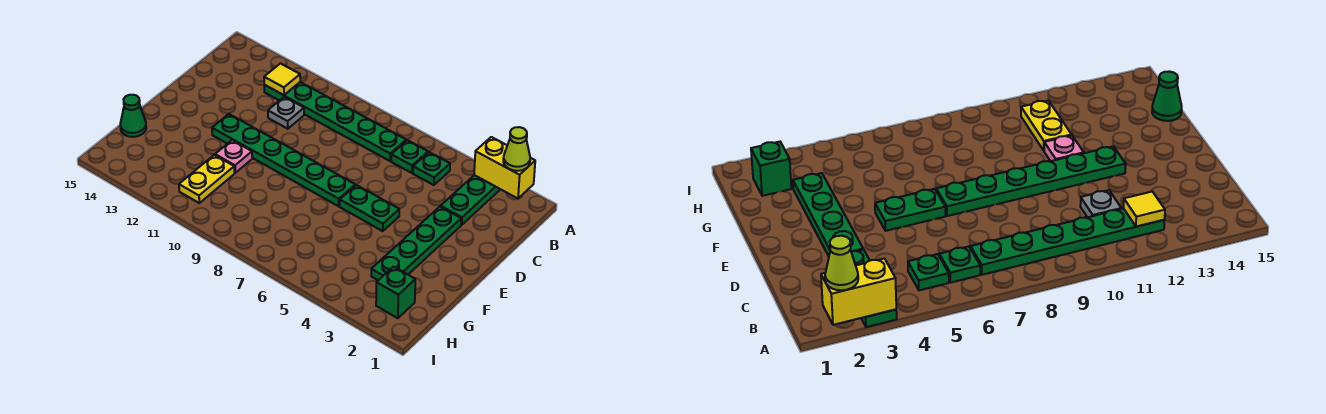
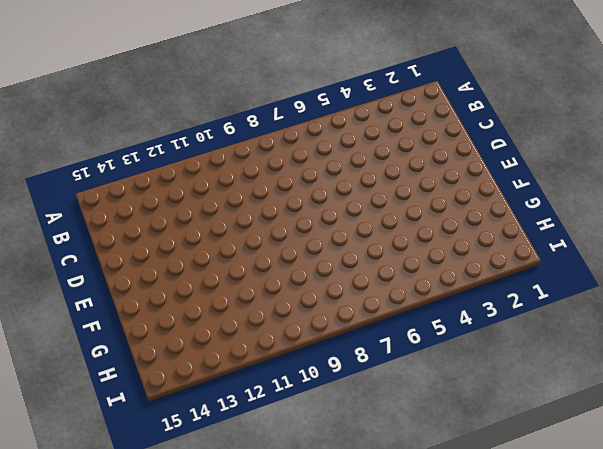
none -> green 1x3 plate [441,175,500,225]
none -> green 1x1 plate [413,152,450,185]
none -> green 1x1 plate [391,140,428,173]

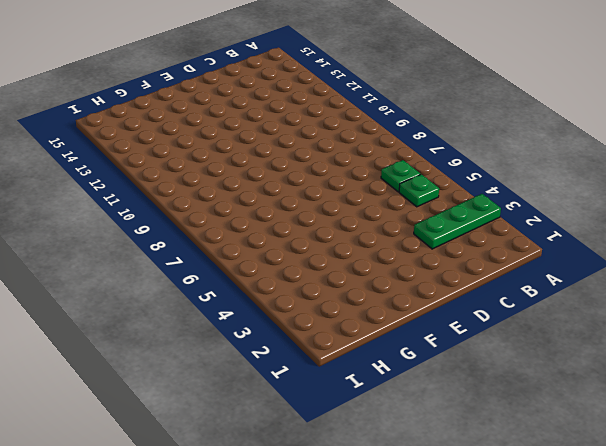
none -> green 1x6 plate [264,82,406,161]
none -> grey 1x1 plate [268,97,304,129]
none -> green 1x4 plate [371,207,461,280]

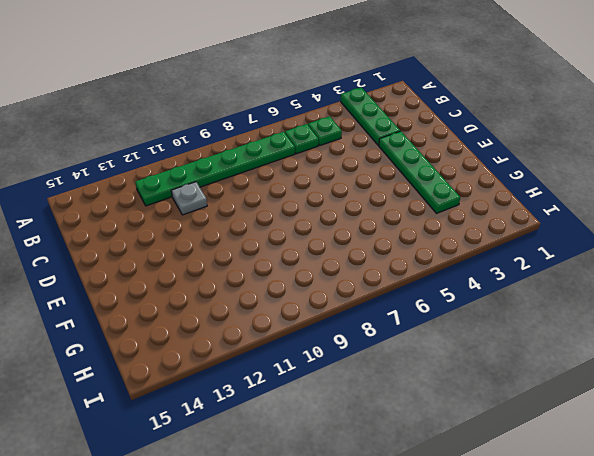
none -> green 1x2 plate [340,185,399,231]
none -> green 1x6 plate [212,114,355,206]
none -> pink 1x1 plate [215,140,252,173]

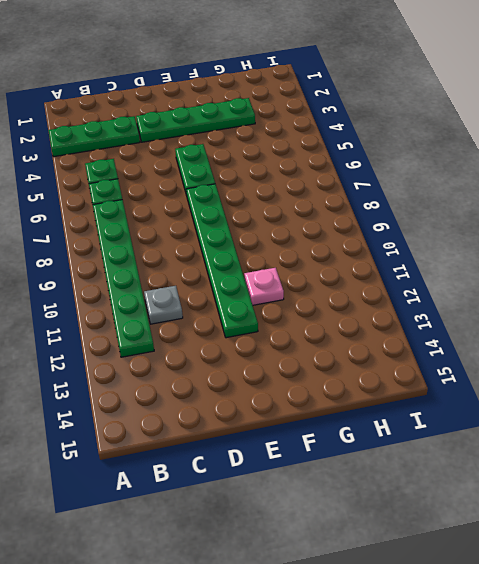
none -> yellow 1x2 plate [179,155,235,203]
none -> green 1x1 cone [120,95,146,137]
none -> green 1x1 brick [376,267,415,318]

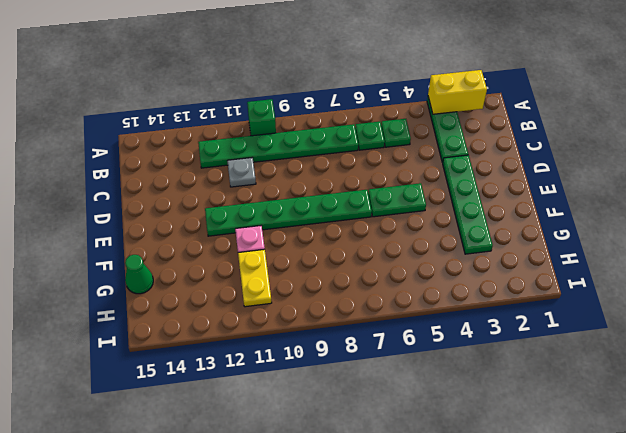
green 1x1 brick [247,99,276,136] -> green 1x1 brick moved to [376,267,415,318]
none -> yellow 1x1 tile [264,64,300,95]
none -> lime 1x1 cone [503,127,530,171]

